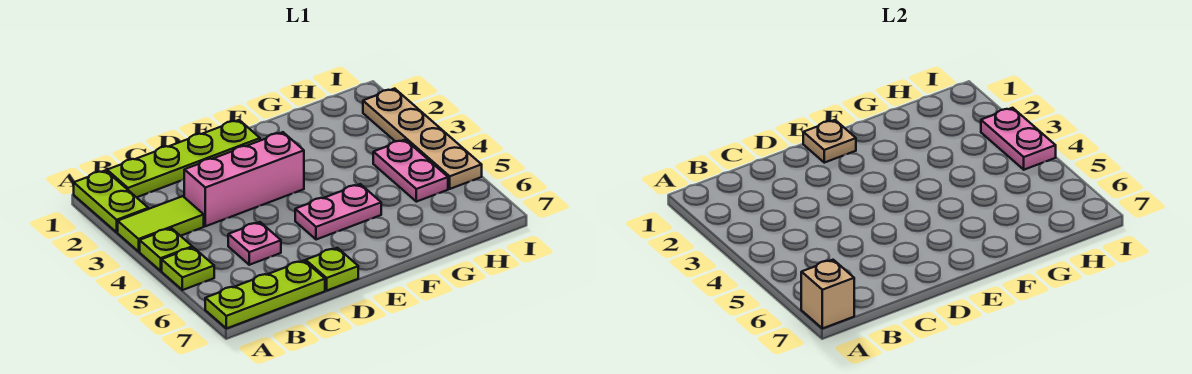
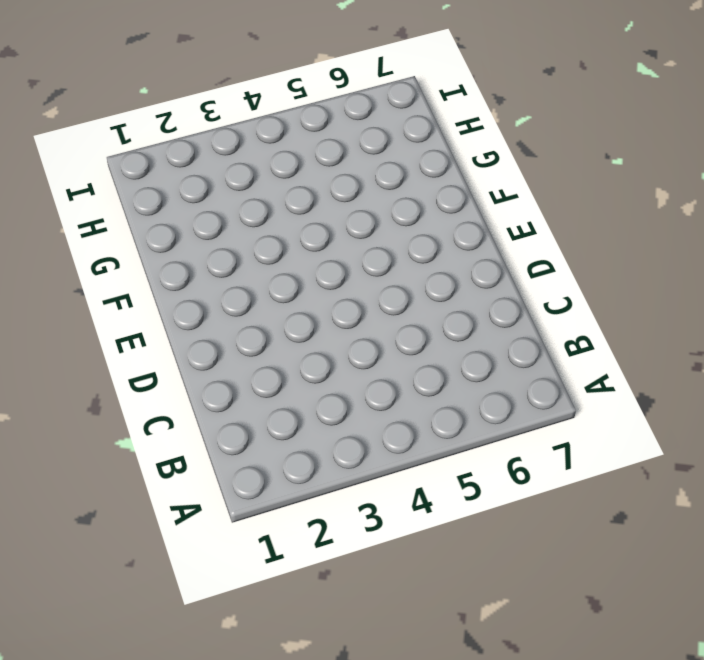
none -> lime 1x2 plate [74,170,148,232]
none -> lime 1x2 tile [118,196,204,251]
none -> lime 1x1 plate [140,228,192,271]

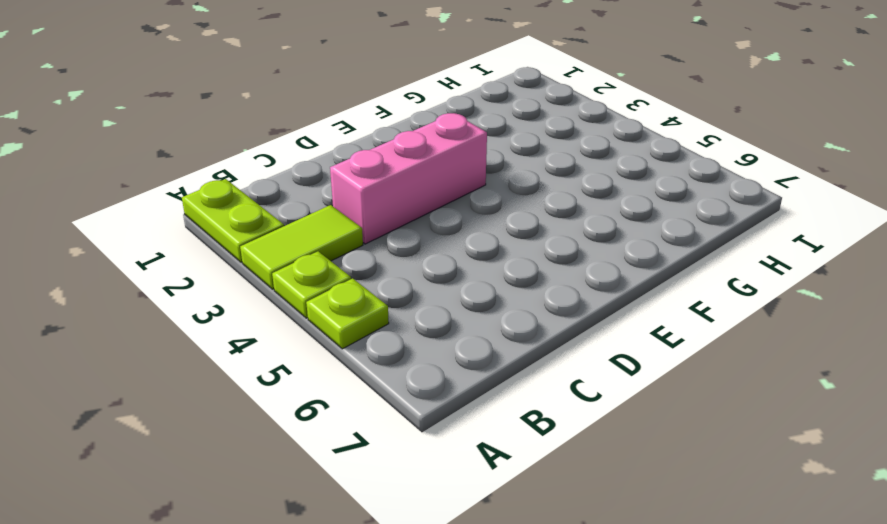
none -> lime 1x3 plate [205,261,325,329]
none -> lime 1x4 plate [107,120,260,197]
none -> pink 1x1 plate [228,222,281,265]

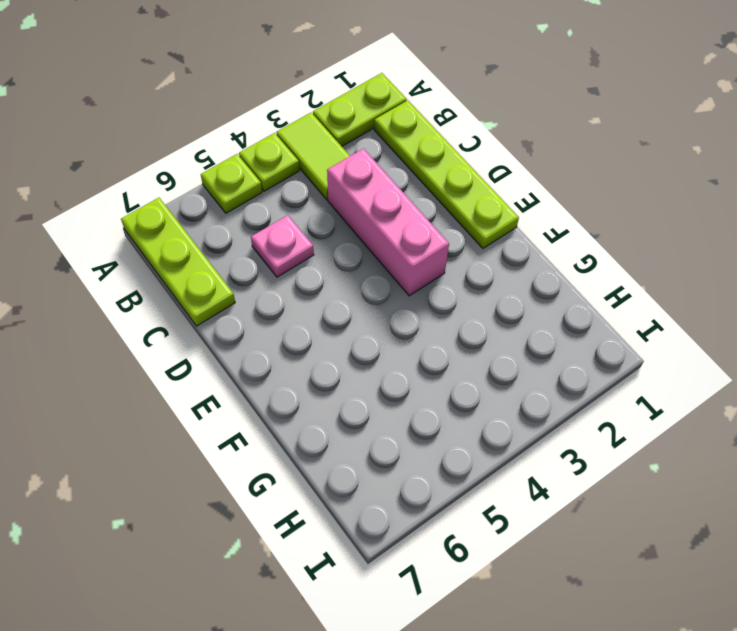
none -> lime 1x1 plate [306,248,358,290]
none -> pink 1x2 plate [295,184,381,240]
none -> pink 1x2 plate [373,140,448,202]

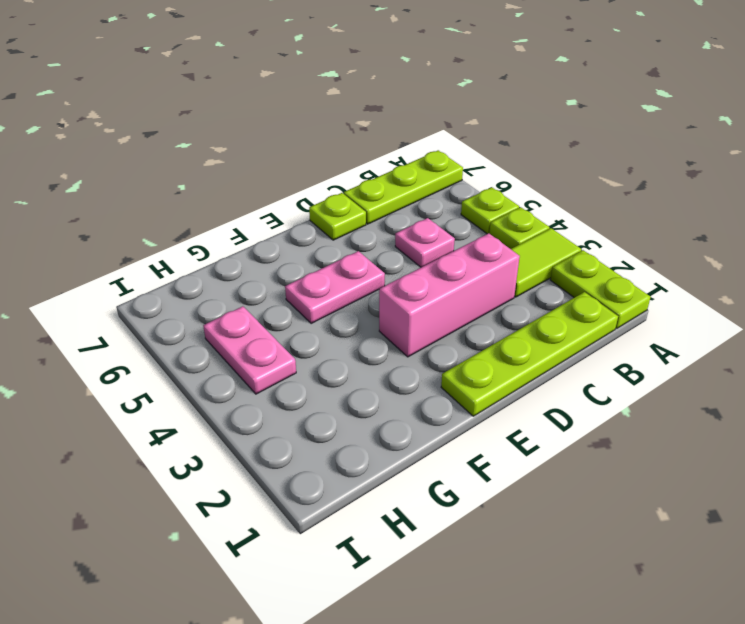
none -> tan 1x4 plate [363,89,482,189]
none -> tan 1x1 brick [801,260,854,329]
none -> tan 1x1 plate [803,120,856,163]

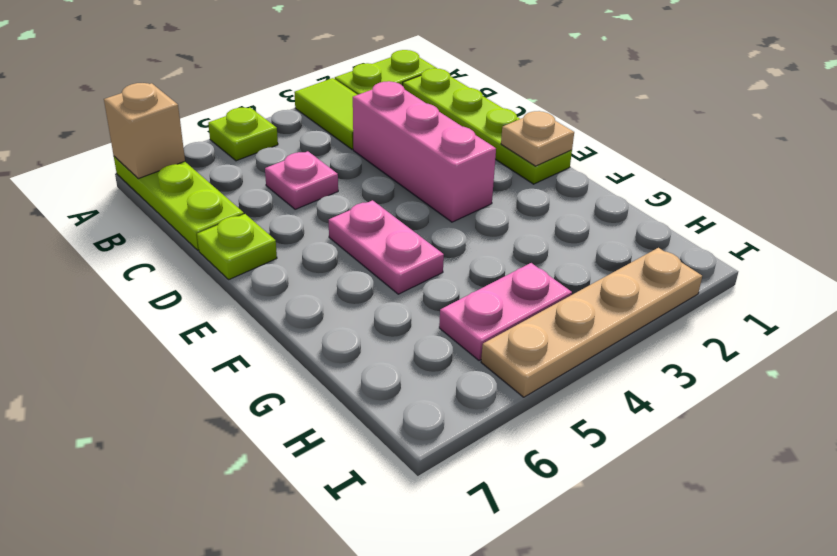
none -> lime 1x1 plate [140,228,192,271]
none -> pink 1x2 plate [981,108,1056,170]

